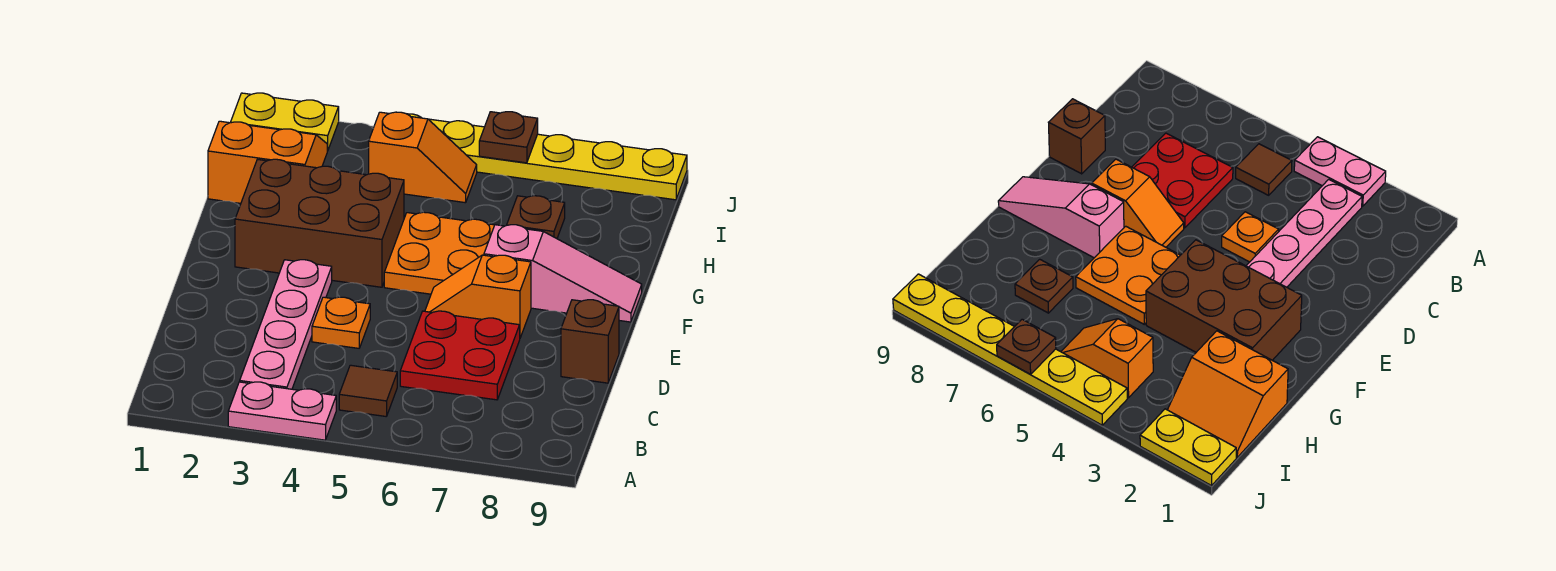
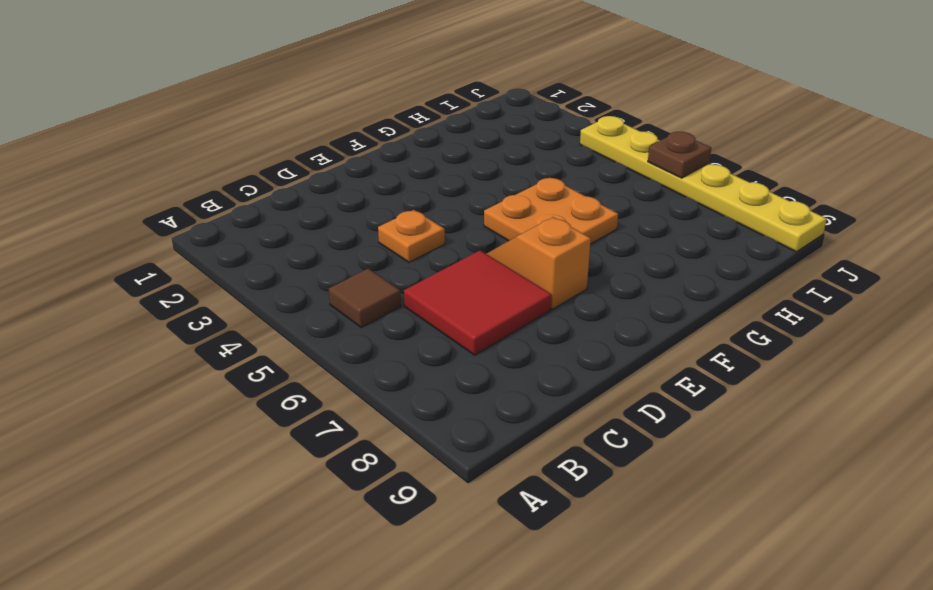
red 2x2 tile [404,250,552,355] -> red 2x2 plate [400,311,520,400]
none -> pink 1x2 plate [228,382,336,440]
none -> pink 1x4 plate [240,260,332,389]
none -> brown 1x1 brick [561,300,619,383]

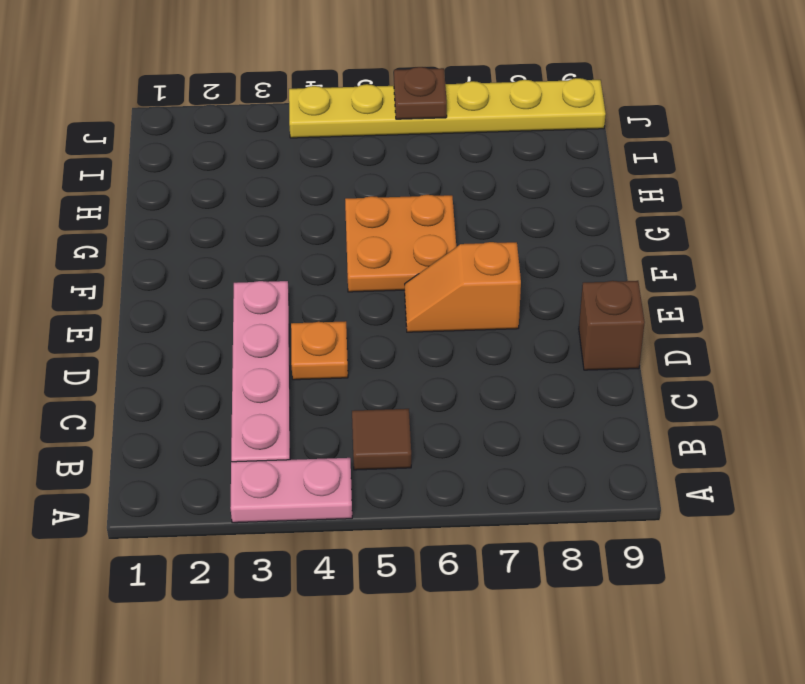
none -> red 2x2 plate [400,311,520,400]
none -> brown 2x3 brick [235,159,404,287]
none -> pink 1x3 slope [484,225,642,322]

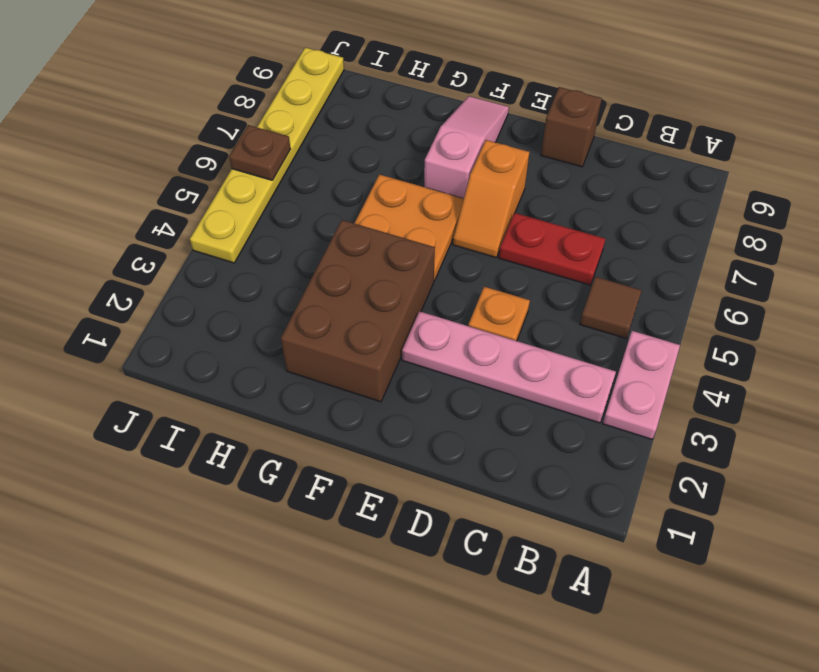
red 1x2 plate [499,213,605,285] -> red 2x2 plate [400,311,520,400]
none -> orange 2x2 slope [208,121,327,203]
none -> brown 1x1 plate [507,196,565,238]
none -> orange 1x2 slope [369,112,477,203]

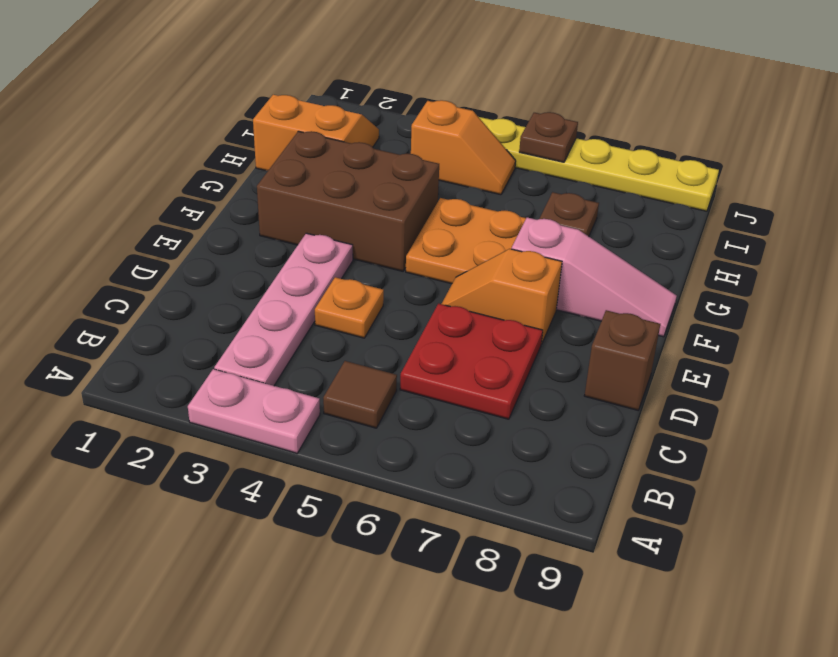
none -> yellow 1x2 plate [231,93,339,151]

